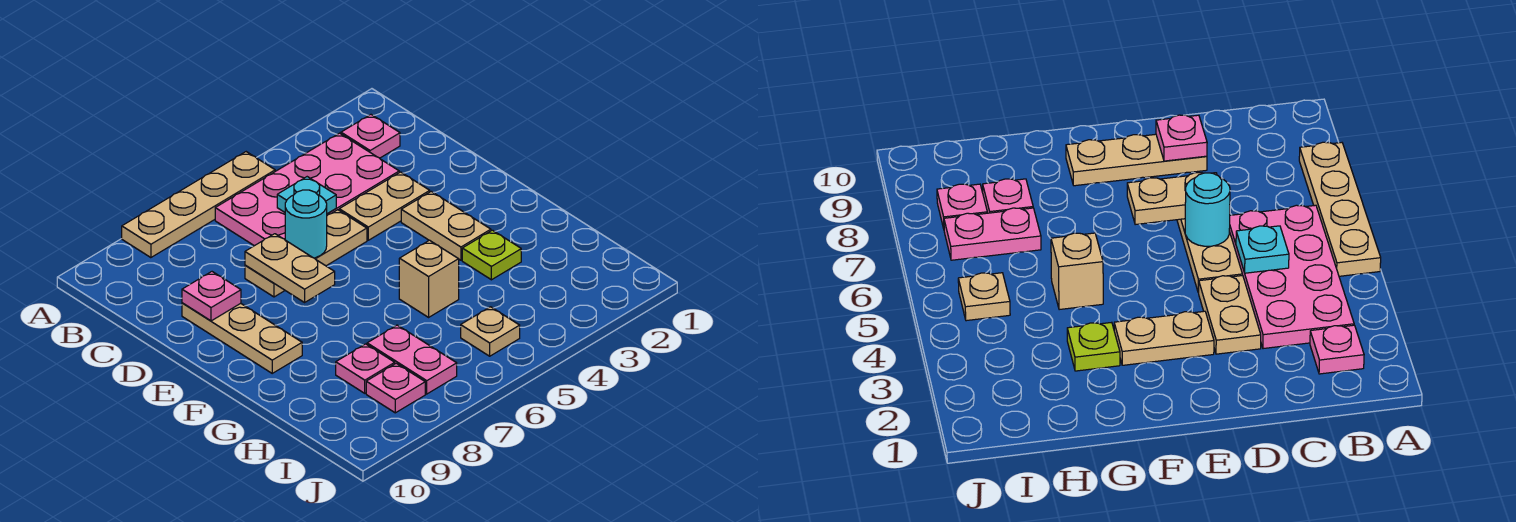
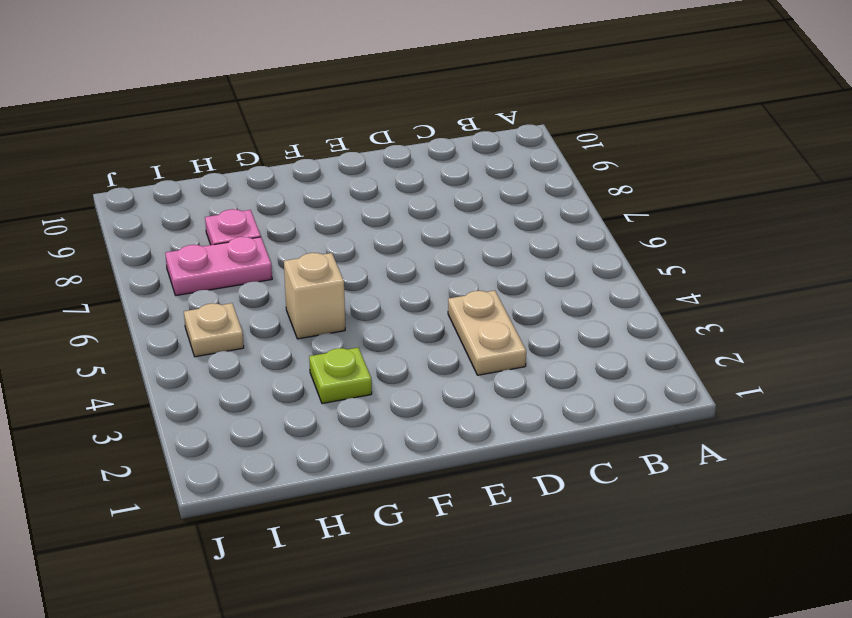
none -> tan 1x4 plate [122,152,275,258]
none -> pink 1x1 plate [341,115,400,158]
none -> pink 2x4 plate [215,133,399,246]

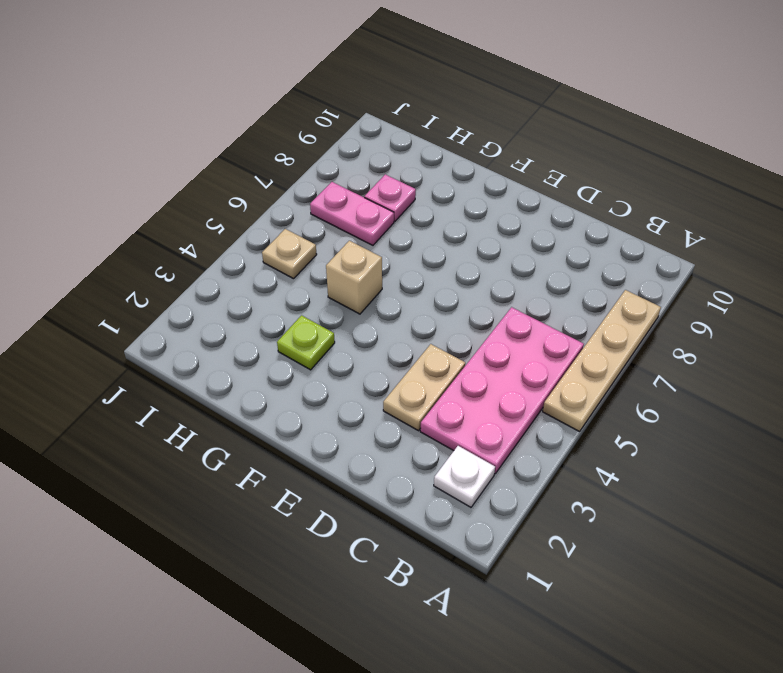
white 1x1 plate [434,446,495,507] -> pink 1x1 plate [341,115,400,158]
none -> tan 1x3 plate [245,210,367,297]
none -> tan 1x3 plate [182,303,302,373]
none -> tan 1x2 plate [401,191,491,260]

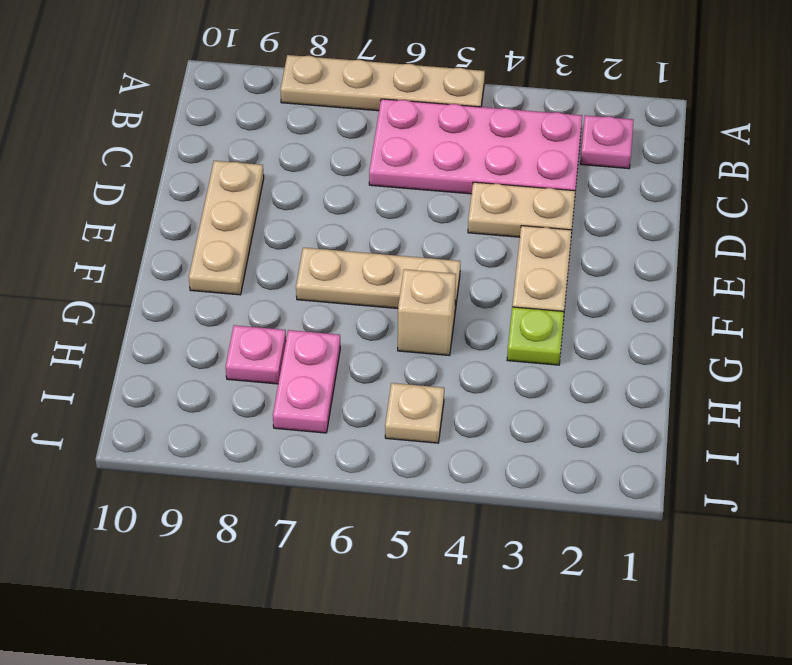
tan 1x3 plate [296,248,460,310] -> tan 1x3 plate moved to [245,210,367,297]
none -> pink 1x1 plate [366,363,425,413]
none -> cyan 1x1 plate [277,177,336,214]
none -> cyan 1x1 round brick [285,190,327,258]

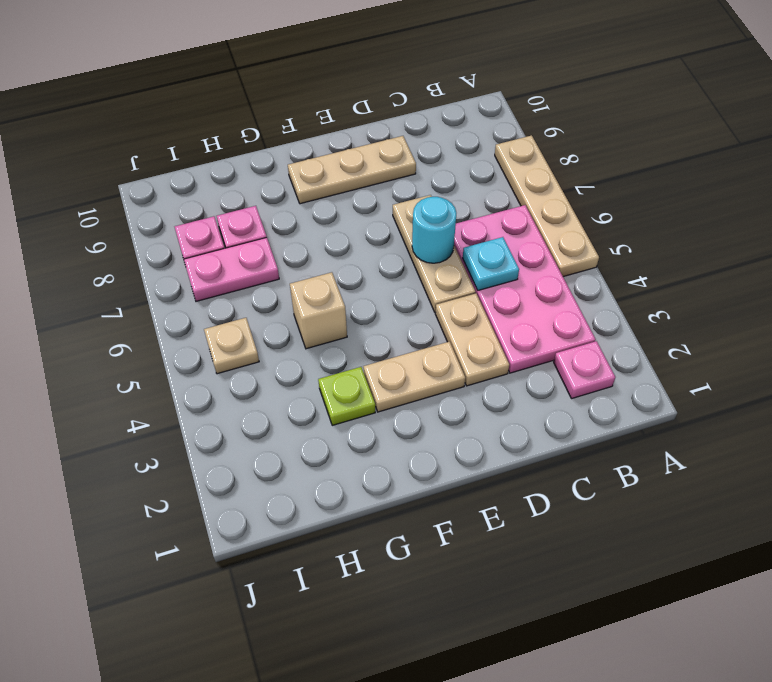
none -> tan 1x2 plate [245,234,335,302]
none -> pink 1x1 plate [182,272,241,321]

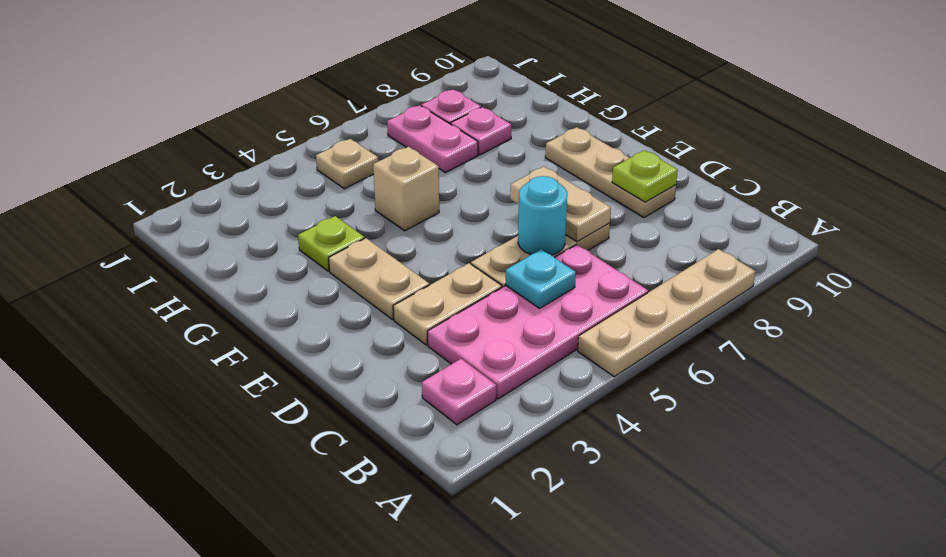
lime 1x1 plate [612,150,678,202] -> pink 1x1 plate [182,272,241,321]

